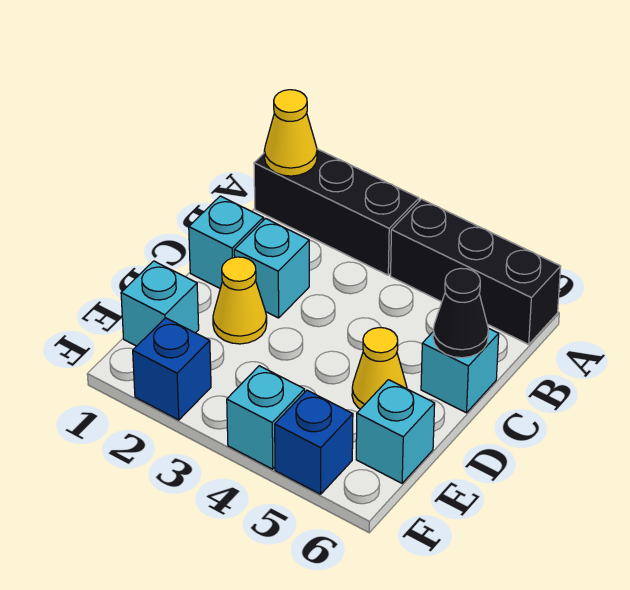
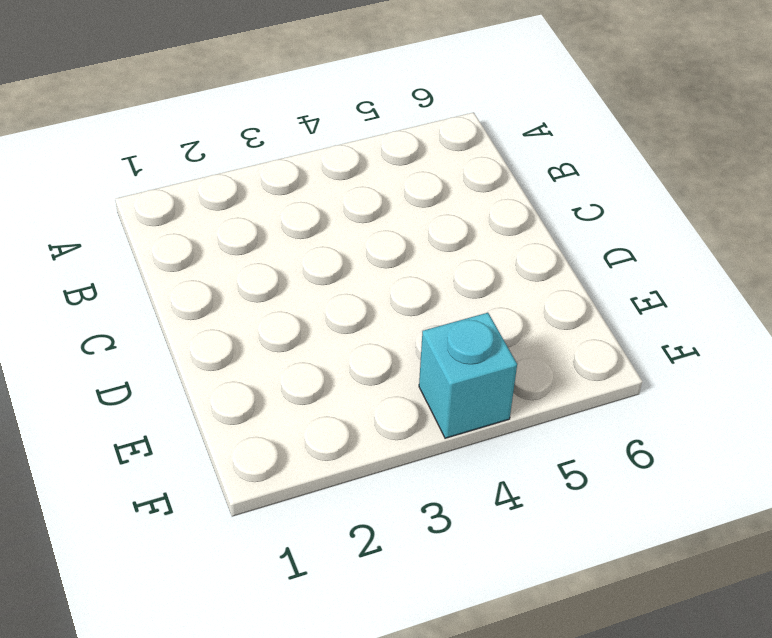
none -> black 1x3 brick [254,149,419,275]
none -> black 1x3 brick [391,199,561,344]
none -> cyan 1x1 brick [189,196,263,288]

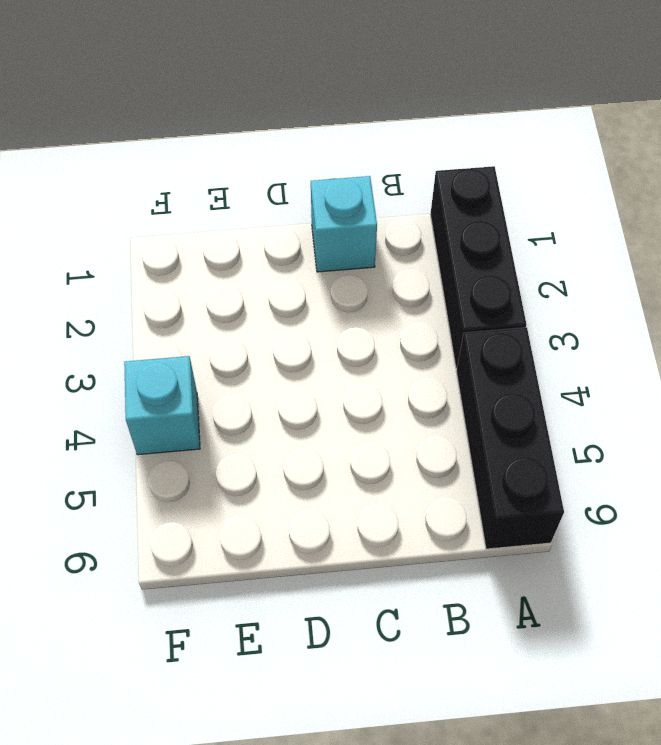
none -> cyan 1x1 brick [234,218,309,318]
none -> cyan 1x1 brick [421,328,499,413]
none -> yellow 1x1 cone [213,257,267,344]

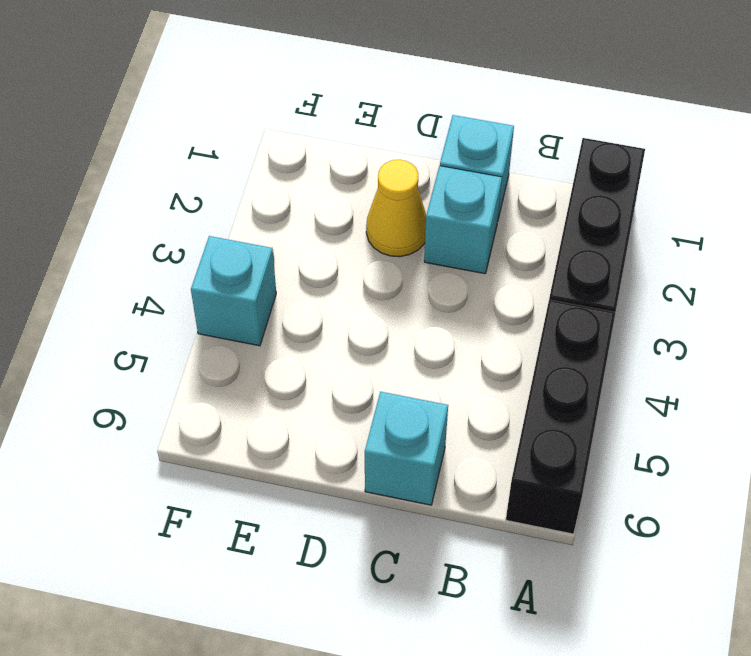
none -> yellow 1x1 cone [352,328,407,409]
none -> cyan 1x1 brick [121,261,199,346]
none -> cyan 1x1 brick [356,380,435,483]

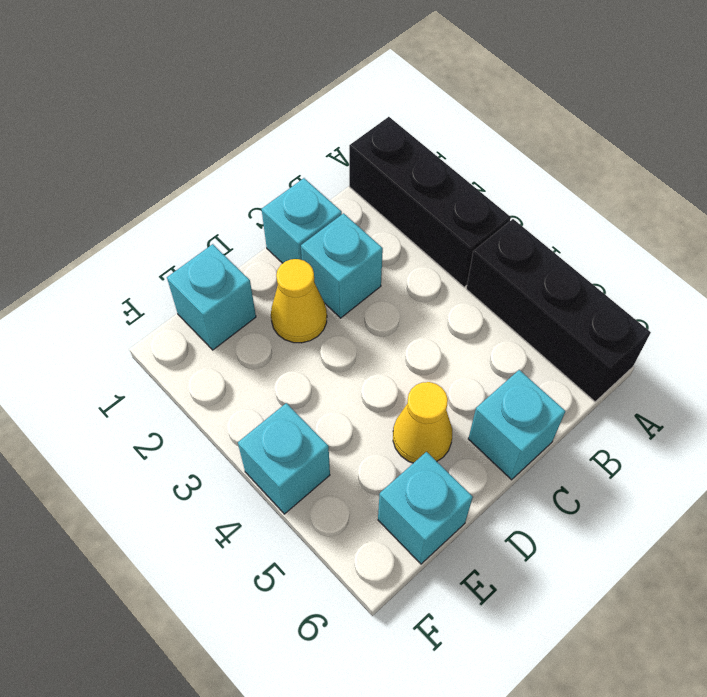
none -> blue 1x1 brick [133,318,211,420]
none -> blue 1x1 brick [275,390,353,494]
none -> yellow 1x1 cone [264,90,317,176]

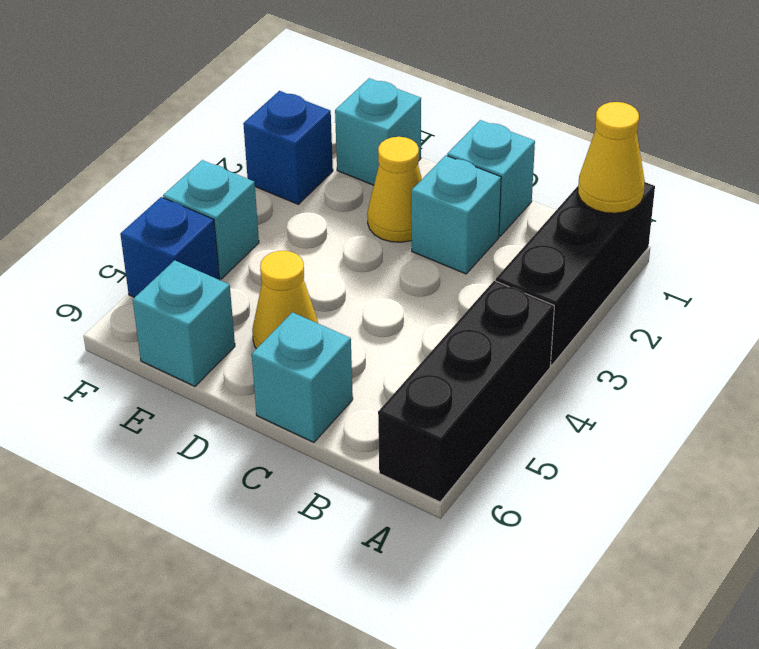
none -> black 1x1 cone [433,268,488,358]

